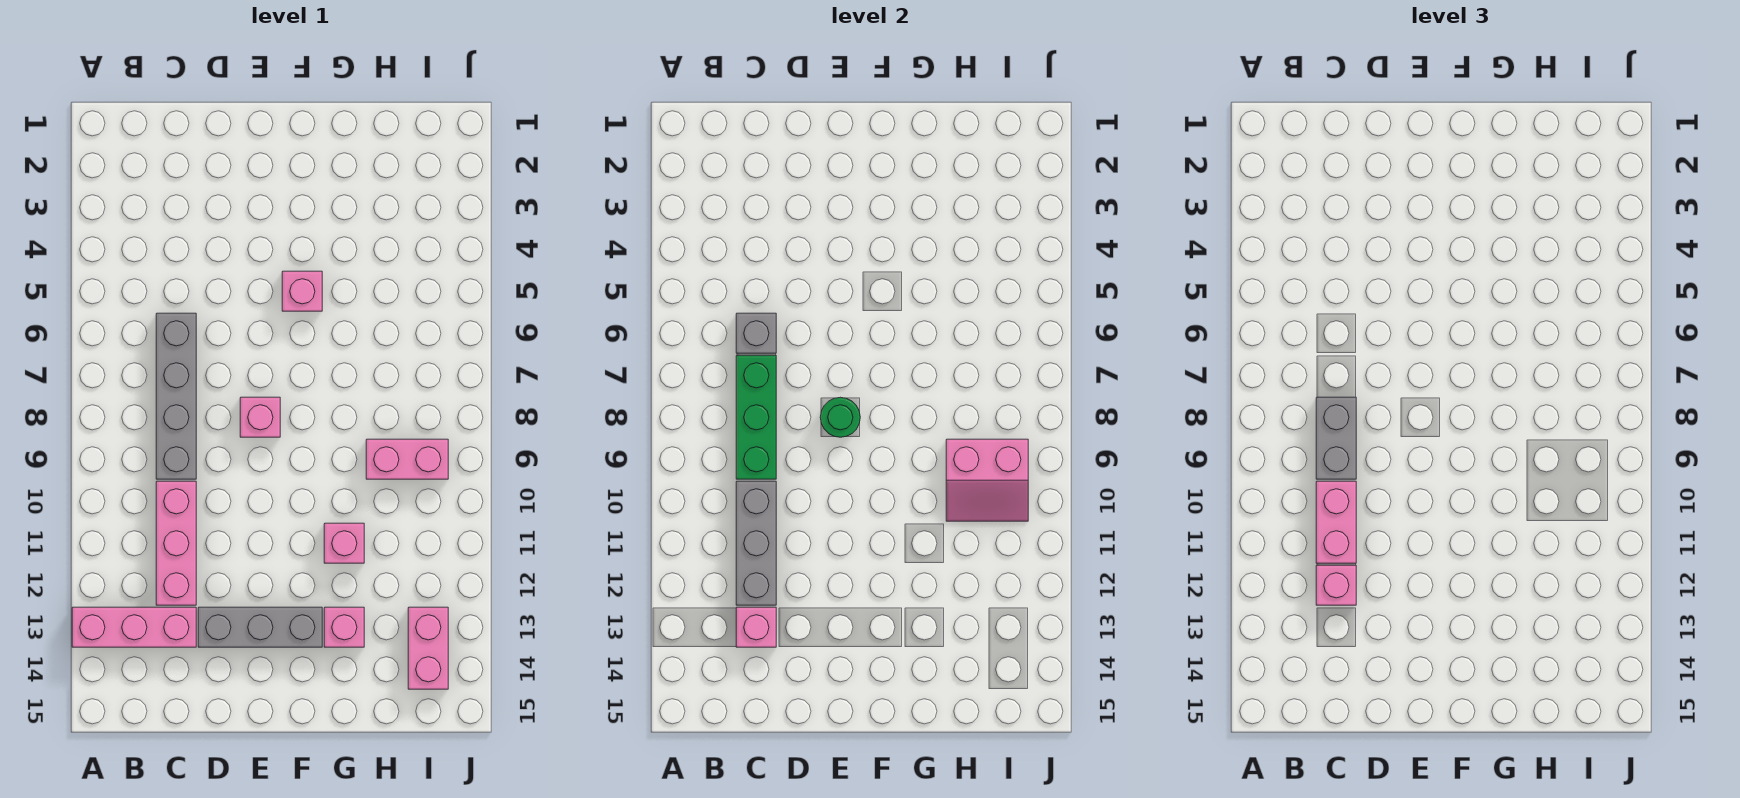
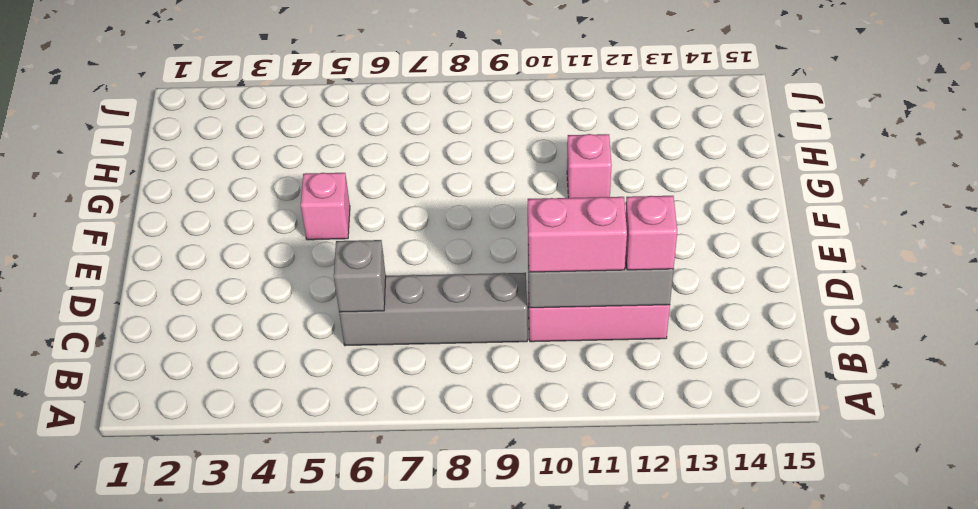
none -> pink 1x3 brick [72,607,196,647]
none -> grey 1x3 brick [198,607,322,647]
none -> pink 1x1 brick [240,397,280,437]

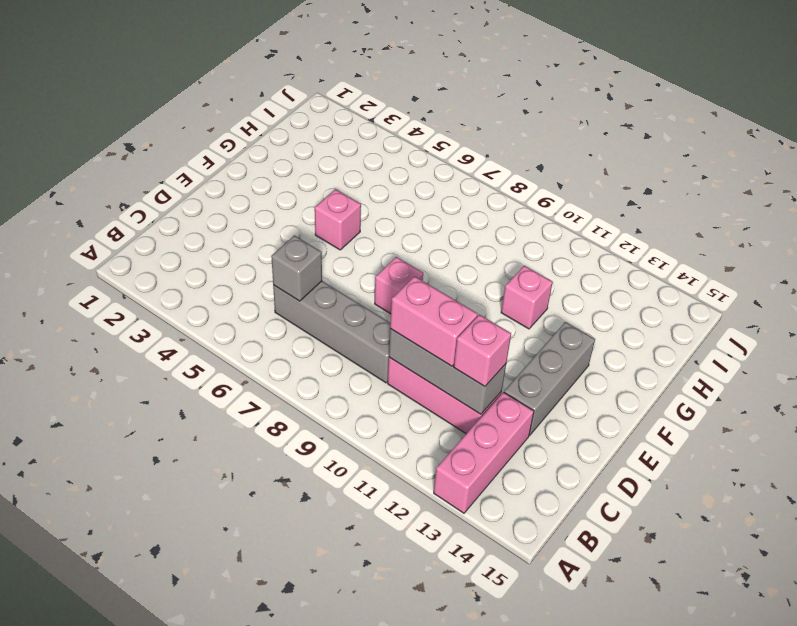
none -> pink 1x1 brick [324,607,364,647]
none -> pink 1x2 brick [366,439,448,479]
none -> pink 1x2 brick [408,607,448,689]

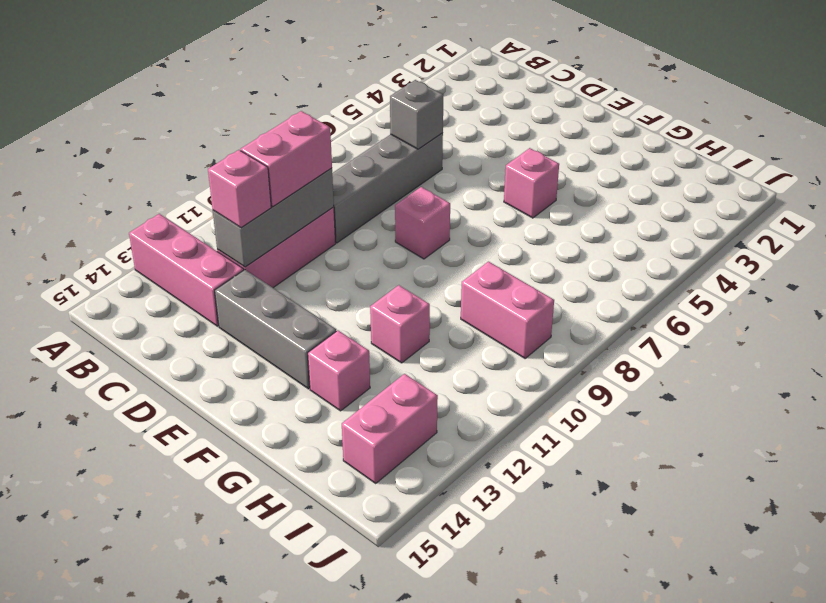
none -> green 1x3 brick [736,355,776,479]
none -> pink 1x1 brick [736,607,776,647]
none -> green 1x1 round brick [820,397,860,437]

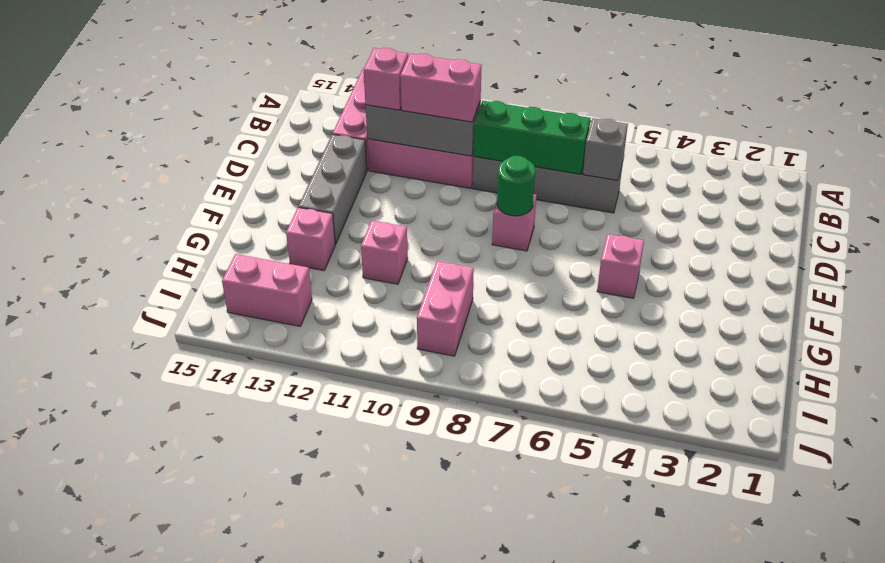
none -> pink 1x1 brick [736,607,776,647]
none -> pink 2x2 slope [946,439,1028,521]
none -> grey 1x2 brick [1316,397,1356,479]

